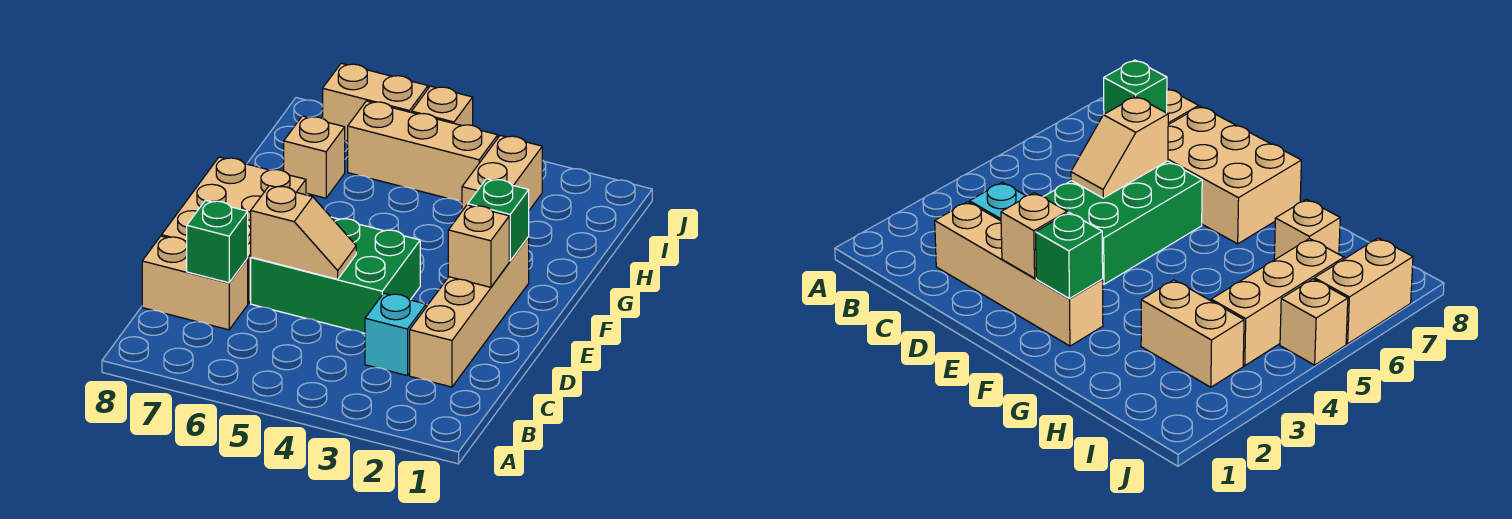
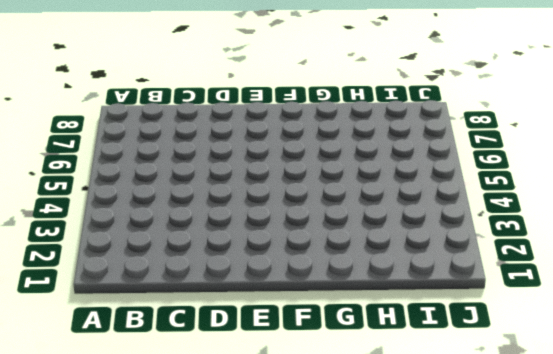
none -> tan 1x4 brick [410,237,529,387]
none -> cyan 1x1 brick [365,293,426,376]
none -> tan 1x2 brick [142,236,248,330]

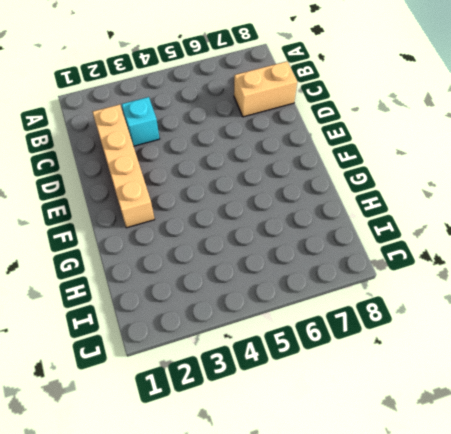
none -> green 2x3 brick [251,217,420,333]
none -> tan 2x3 brick [162,157,306,304]
none -> tan 1x2 brick [462,135,542,211]

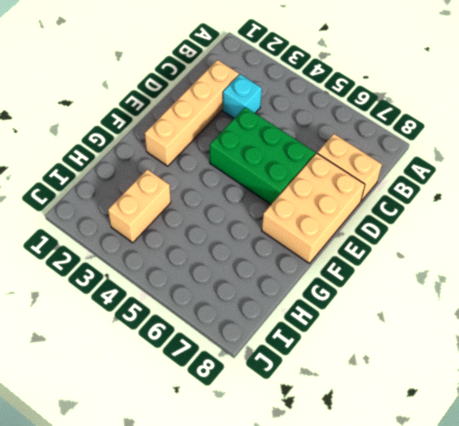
none -> tan 1x1 brick [284,116,345,198]
none -> tan 1x3 brick [348,101,498,202]
none -> tan 1x1 brick [412,86,473,126]

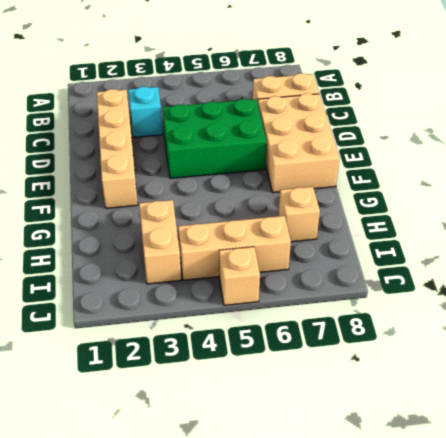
none -> tan 1x2 brick [323,63,428,141]
none -> green 1x1 brick [187,200,248,283]
none -> tan 1x2 slope [251,186,356,279]

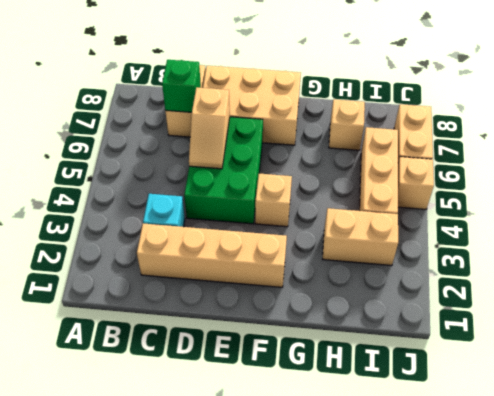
tan 1x1 brick [255,173,292,227] -> tan 1x1 brick moved to [448,205,509,287]
none -> green 1x1 brick [468,179,529,261]

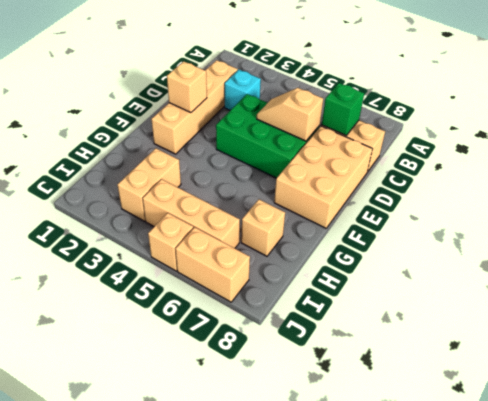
none -> green 1x1 brick [468,179,529,261]

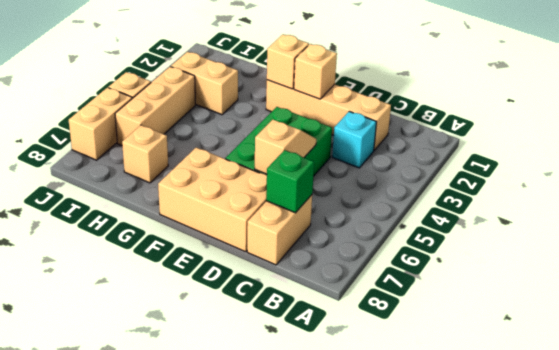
tan 1x1 brick [267,34,309,89] -> green 1x1 brick [468,179,529,261]

